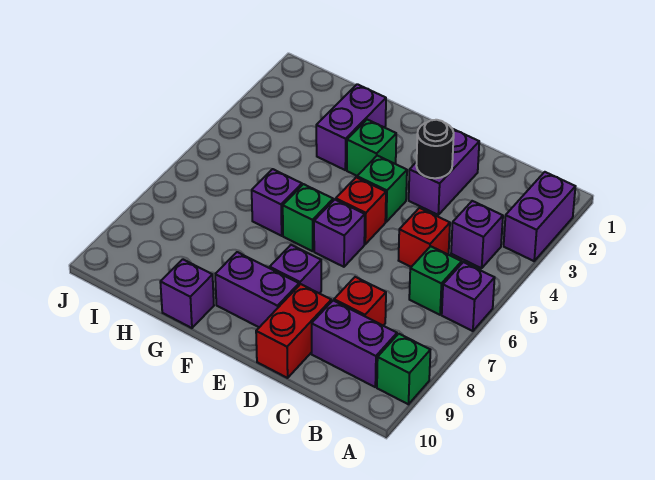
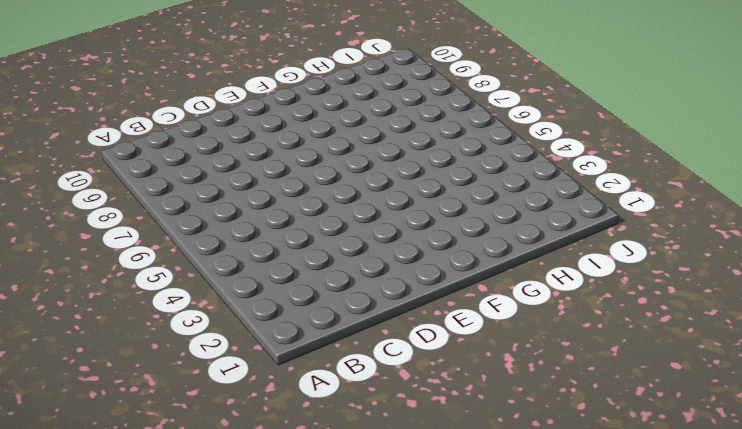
none -> purple 1x2 brick [504,172,575,261]
none -> purple 1x1 brick [442,262,495,331]
none -> green 1x1 brick [377,334,430,404]

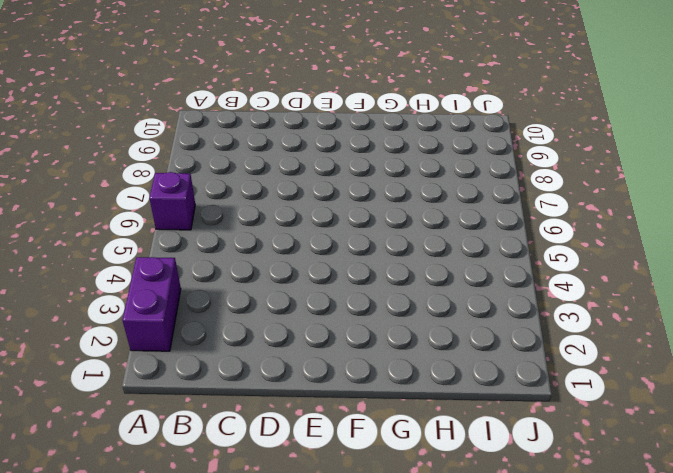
none -> green 1x1 brick [377,334,430,404]
none -> purple 1x1 brick [451,201,503,268]
none -> green 1x1 brick [409,246,462,315]

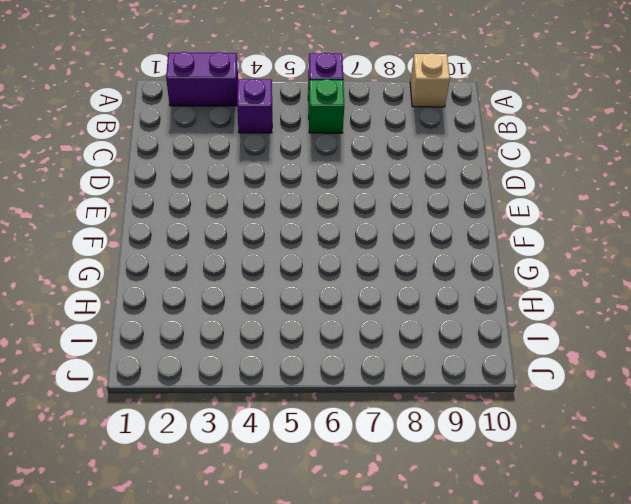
tan 1x1 brick [410,53,450,107] -> green 1x1 brick [377,334,430,404]
none -> purple 1x2 brick [312,301,397,387]
none -> red 1x1 brick [399,208,450,267]
none -> red 1x1 brick [334,277,386,326]

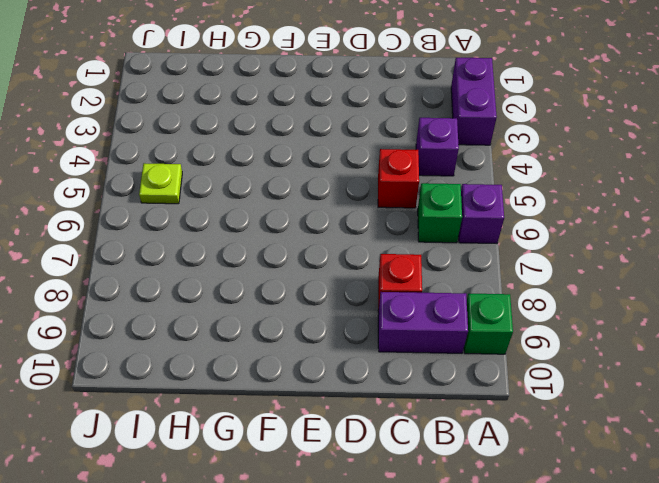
lime 1x1 plate [139,163,182,204] -> none
none -> purple 1x2 brick [409,129,479,215]
none -> red 1x2 brick [256,284,331,378]
none -> green 1x1 brick [357,156,407,222]

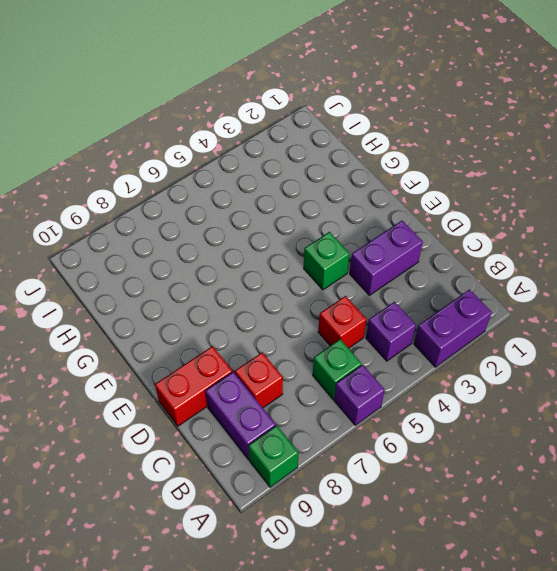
none -> red 1x1 brick [335,177,386,244]
none -> purple 1x1 brick [314,200,365,267]
none -> purple 1x1 brick [270,245,321,293]

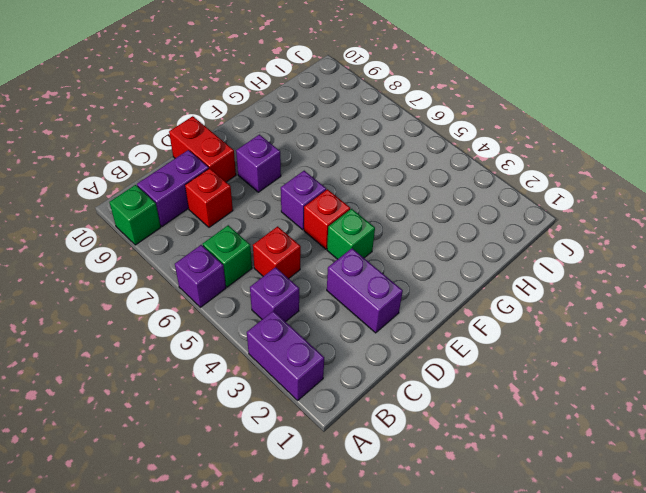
none -> purple 1x2 brick [215,252,299,327]
none -> green 1x1 brick [347,120,396,176]
none -> green 1x1 brick [283,184,333,251]

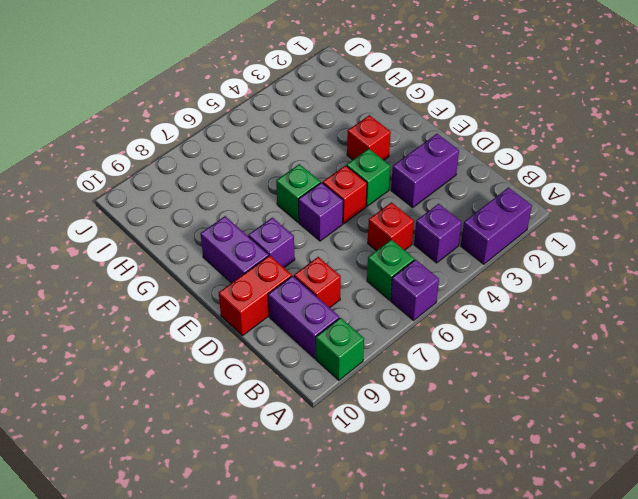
red 1x1 brick [347,115,391,160] -> green 1x1 brick [347,120,396,176]
none -> purple 1x2 brick [316,84,386,170]
none -> purple 1x1 brick [252,169,302,236]
none -> purple 1x1 brick [160,259,214,328]

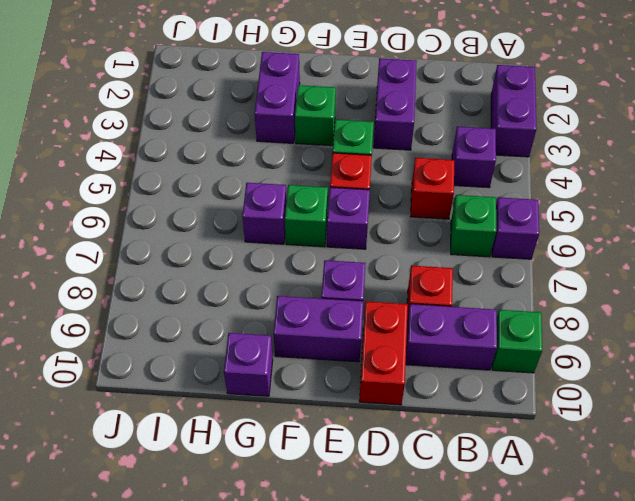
none -> black 1x1 round brick [416,120,454,178]

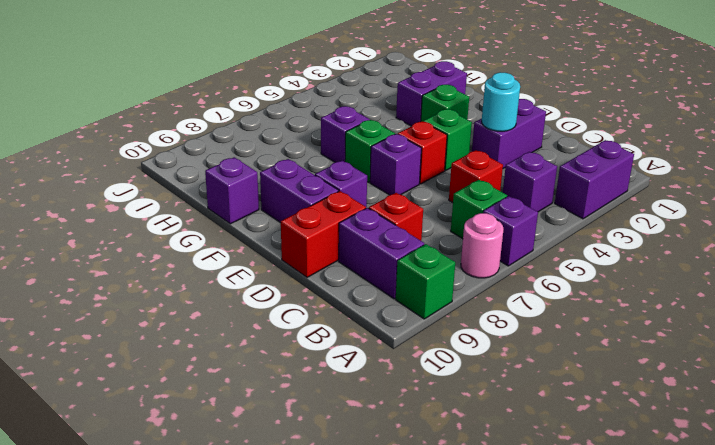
pink 1x1 round brick [461,213,503,278] -> none
cyan 1x1 round brick [482,72,520,131] -> black 1x1 round brick [416,120,454,178]

